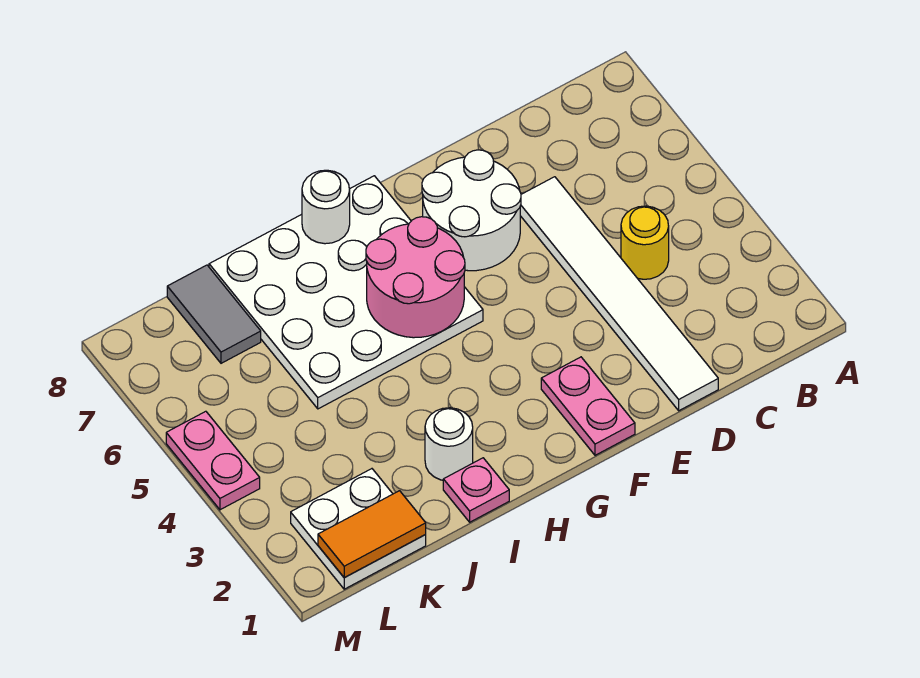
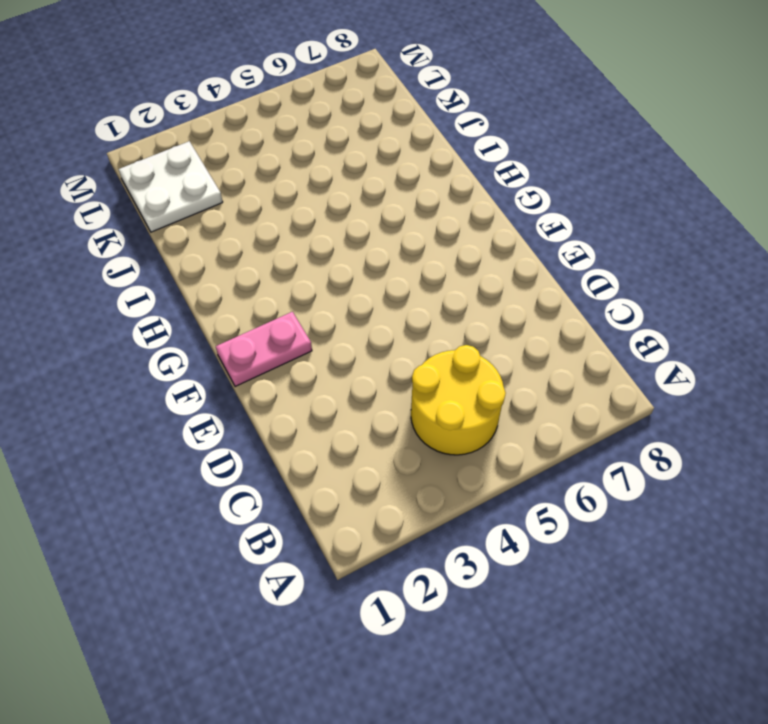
yellow 2x2 round brick [411,345,506,455] -> yellow 1x1 round brick [621,206,669,279]
none -> white 1x6 tile [520,177,718,411]
none -> white 2x2 round brick [422,150,521,271]
none -> white 4x4 plate [209,176,483,409]

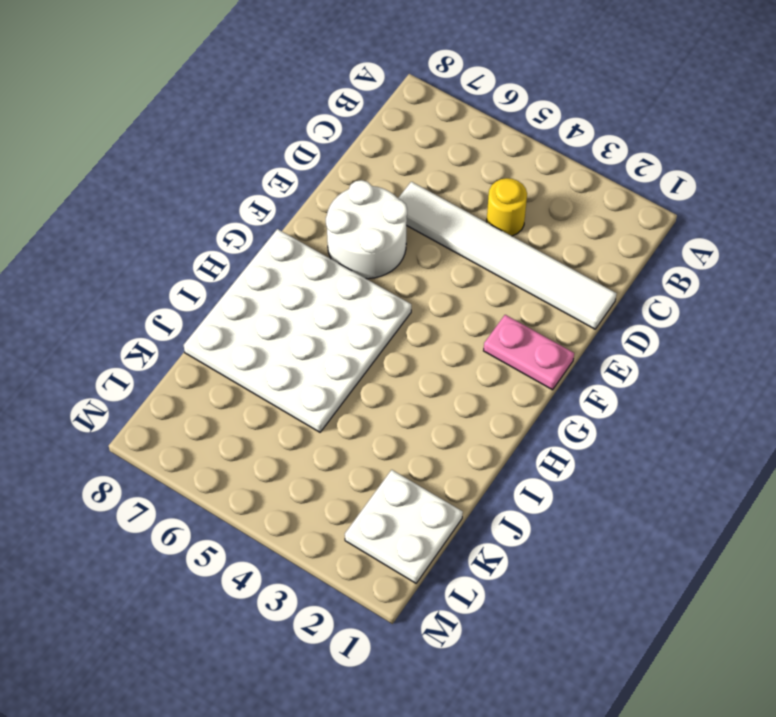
none -> pink 1x1 plate [443,458,509,522]
none -> white 1x1 round brick [425,408,473,480]
none -> grey 1x2 tile [167,265,261,363]

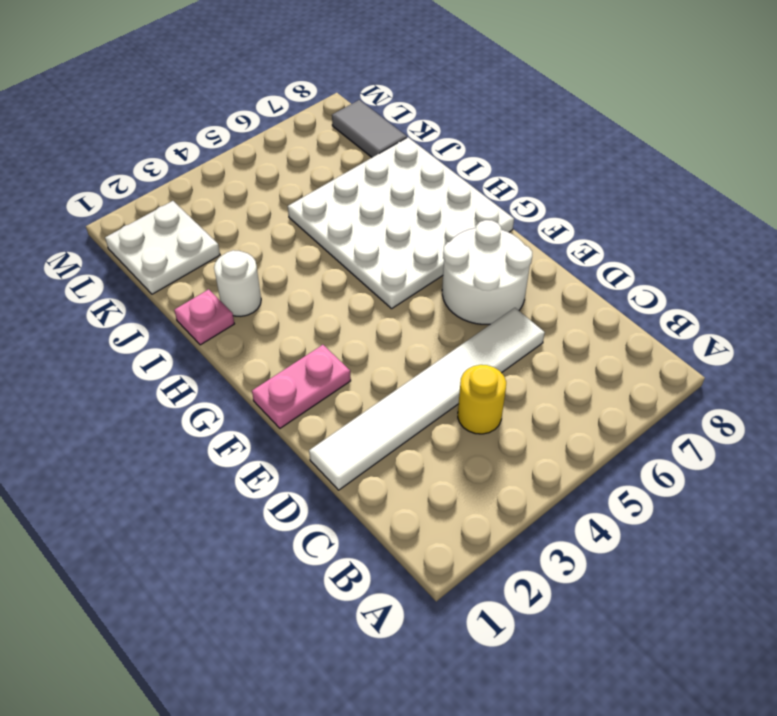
grey 1x2 tile [332,100,407,157] -> grey 1x2 tile turned to [167,265,261,363]
none -> pink 1x2 plate [166,411,260,510]
none -> pink 2x2 round brick [366,217,465,338]
none -> white 1x1 round brick [302,170,350,244]

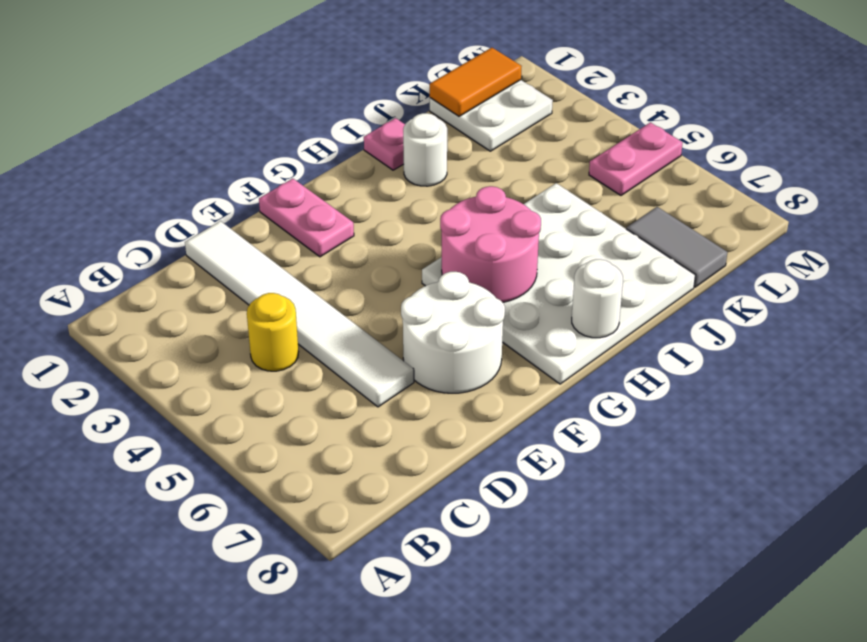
pink 1x2 plate [589,122,683,195] -> pink 1x2 plate turned to [166,411,260,510]

